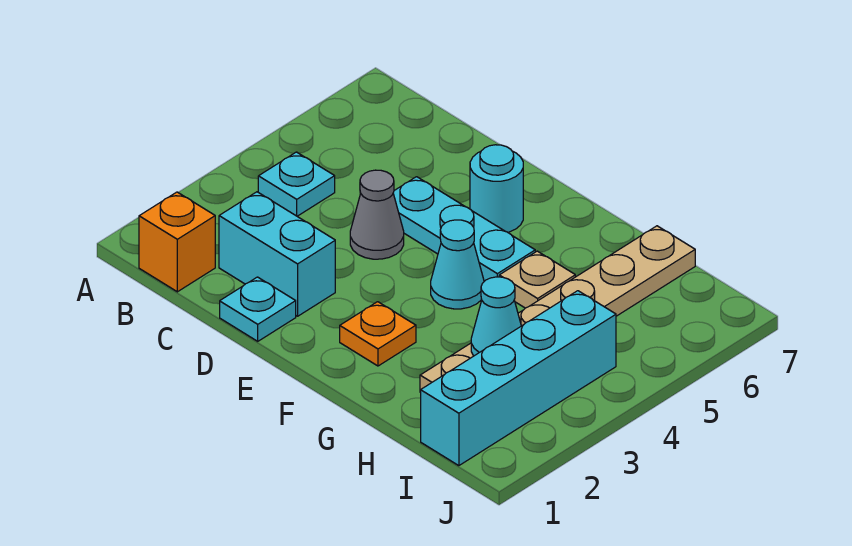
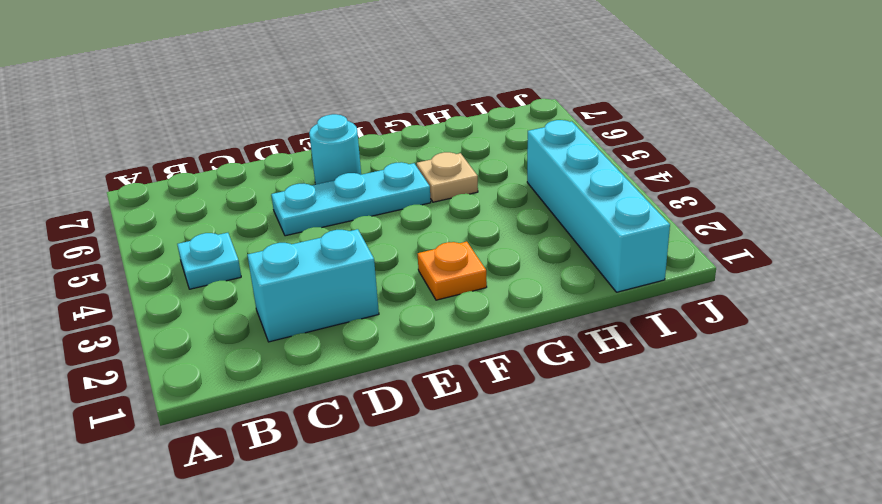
none -> orange 1x1 brick [139,192,215,292]
none -> cyan 1x1 plate [220,277,296,341]
none -> grey 1x1 cone [350,170,404,259]

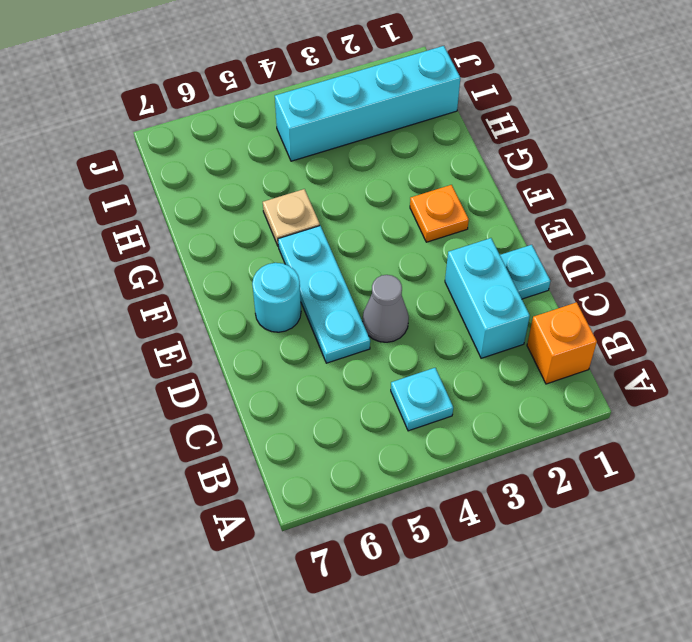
none -> cyan 1x1 cone [431,220,484,309]
none -> tan 1x6 plate [420,226,695,392]
none -> cyan 1x1 cone [471,277,521,356]

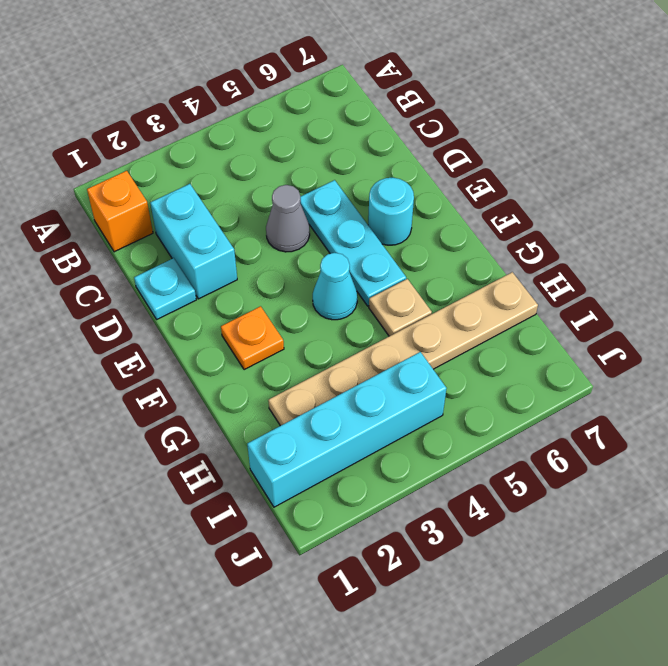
none -> cyan 1x1 plate [258,152,335,216]
none -> cyan 1x1 cone [471,277,521,356]

